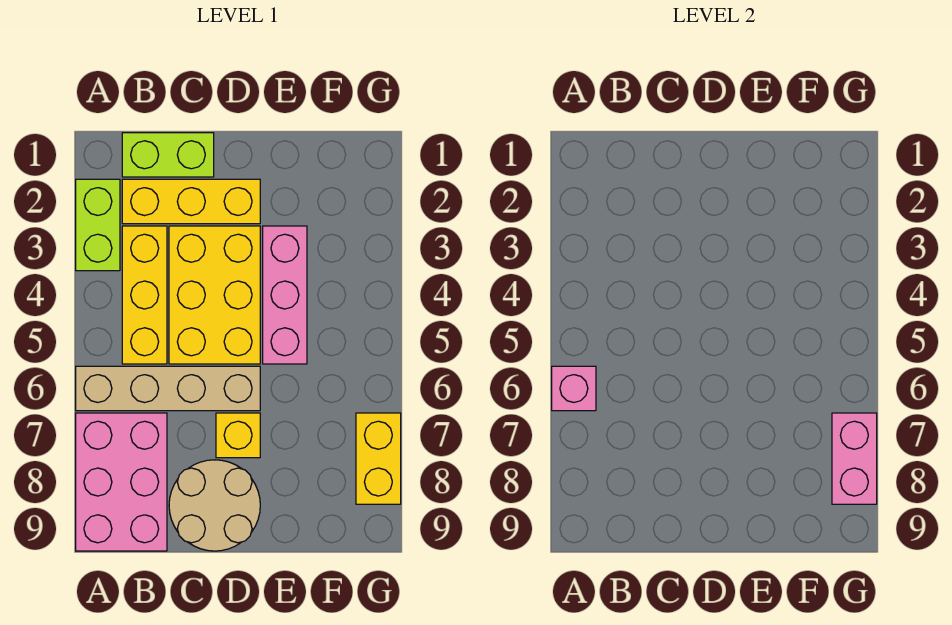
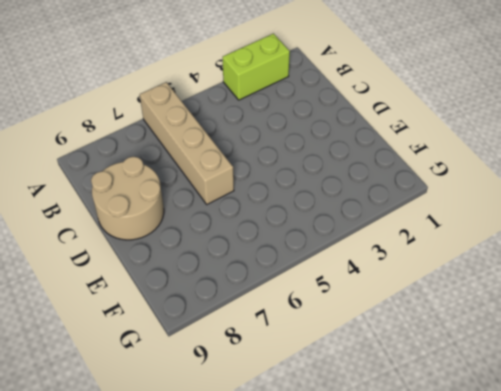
none -> pink 2x3 brick [76,413,167,551]
none -> lime 1x2 brick [122,133,214,177]
none -> yellow 1x3 brick [122,179,260,224]

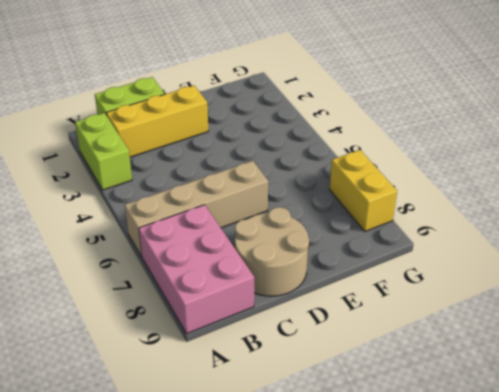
none -> yellow 1x3 brick [122,226,167,364]
none -> yellow 2x3 brick [169,226,260,364]
none -> yellow 1x1 brick [216,413,260,458]

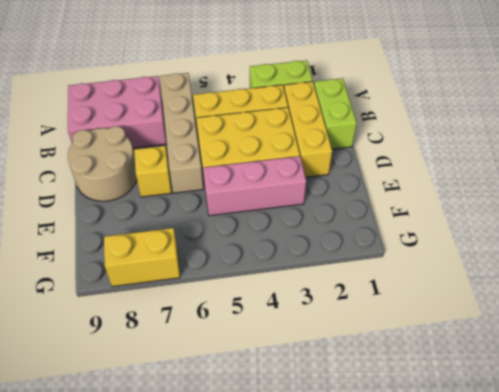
none -> pink 1x1 brick [552,366,596,411]
none -> pink 1x2 brick [832,413,877,504]

